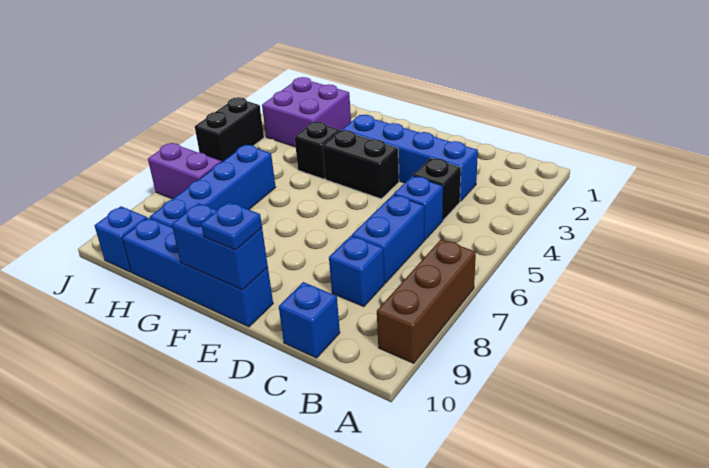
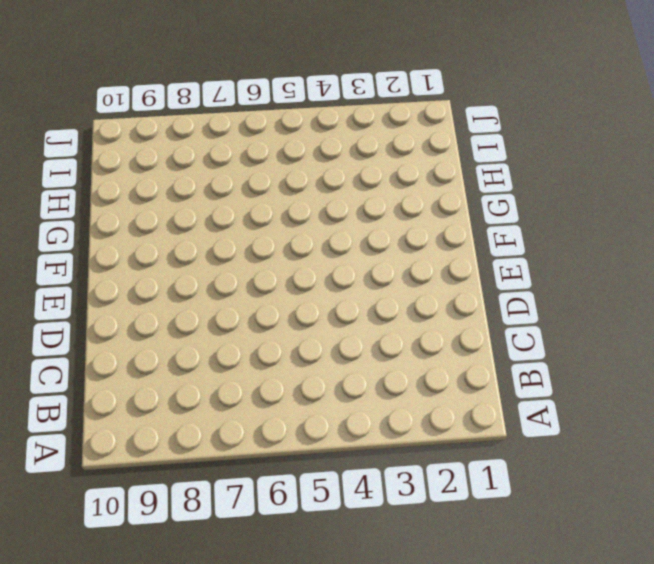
none -> brown 1x3 brick [377,239,476,363]
none -> blue 1x4 brick [342,115,478,201]
none -> black 1x1 brick [413,158,461,220]

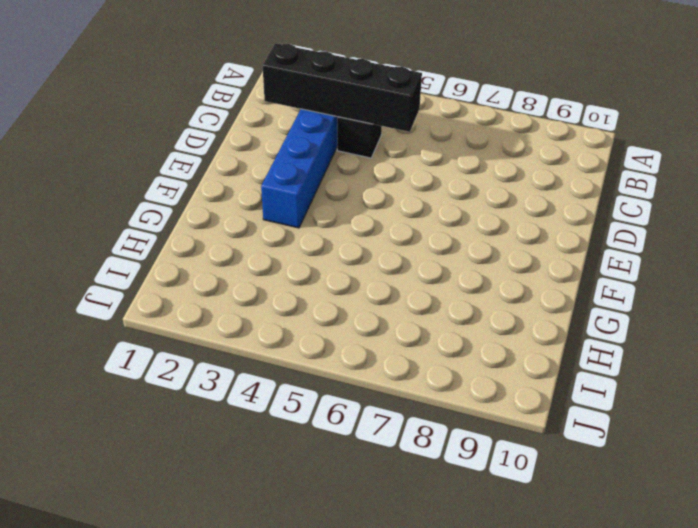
black 1x4 brick [263,43,422,132] -> none
none -> brown 1x3 brick [377,239,476,363]
none -> blue 1x1 brick [394,176,443,240]
none -> blue 1x2 brick [352,195,424,283]

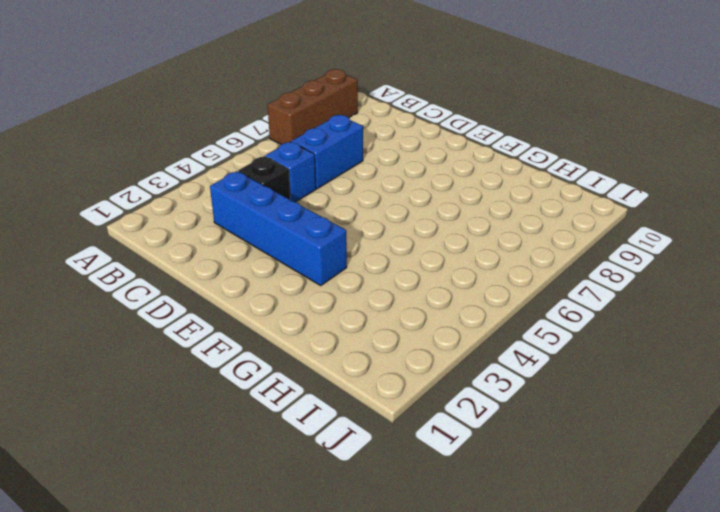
none -> blue 1x1 brick [329,236,384,307]
none -> blue 1x1 brick [279,282,340,358]
none -> black 1x2 brick [323,130,399,199]

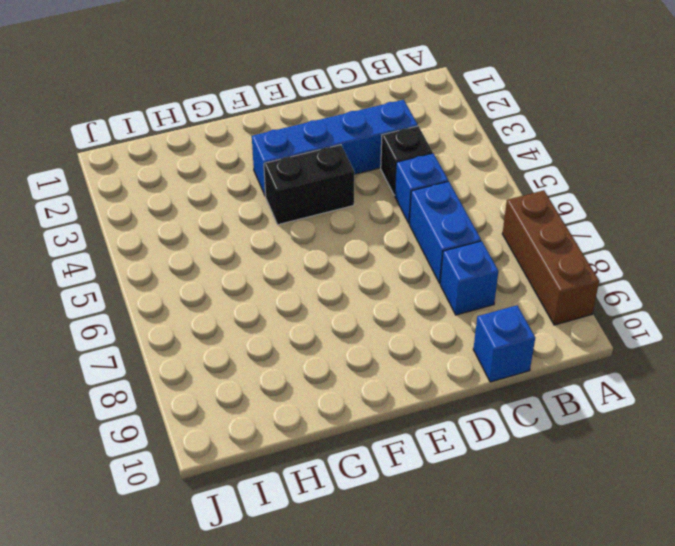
none -> blue 1x4 brick [122,218,273,327]
none -> black 1x1 brick [295,122,340,179]
none -> purple 2x2 brick [262,77,351,147]

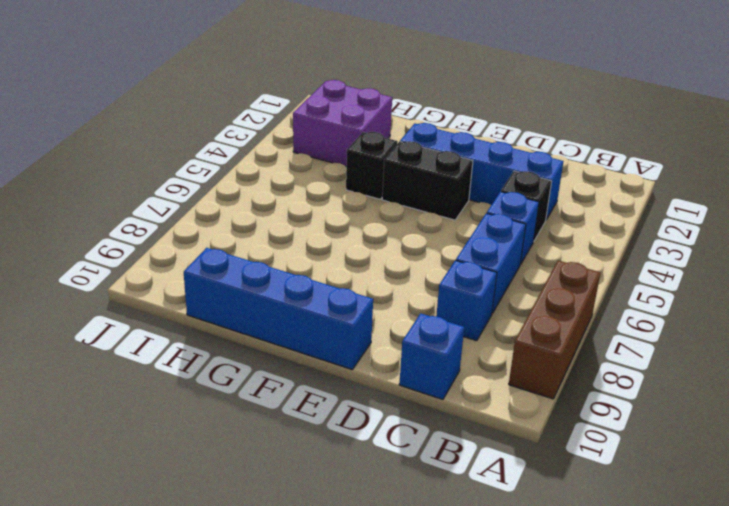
none -> blue 1x4 brick [150,145,276,227]
none -> purple 1x2 brick [148,143,222,199]
none -> blue 1x1 brick [94,206,147,272]

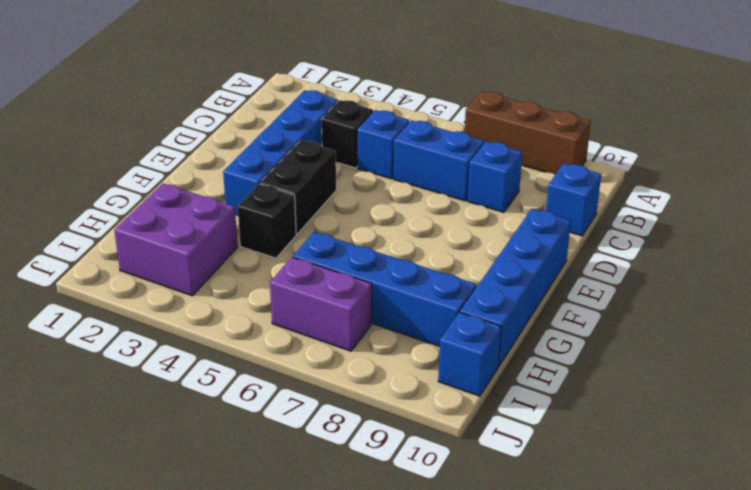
purple 1x2 brick [270,257,372,351] -> purple 1x2 brick turned to [148,143,222,199]
none -> black 1x2 brick [195,97,264,162]
none -> blue 1x2 brick [172,203,268,290]
none -> blue 1x1 plate [201,202,262,250]

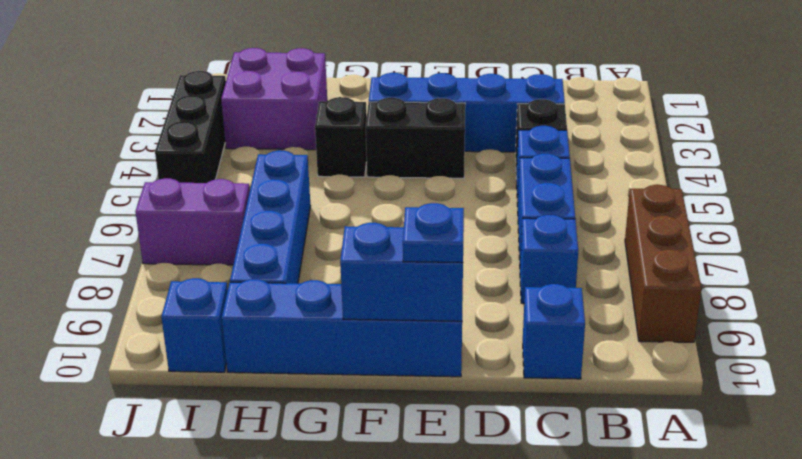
black 1x3 brick [155,71,226,183] -> black 1x2 brick [195,97,264,162]

